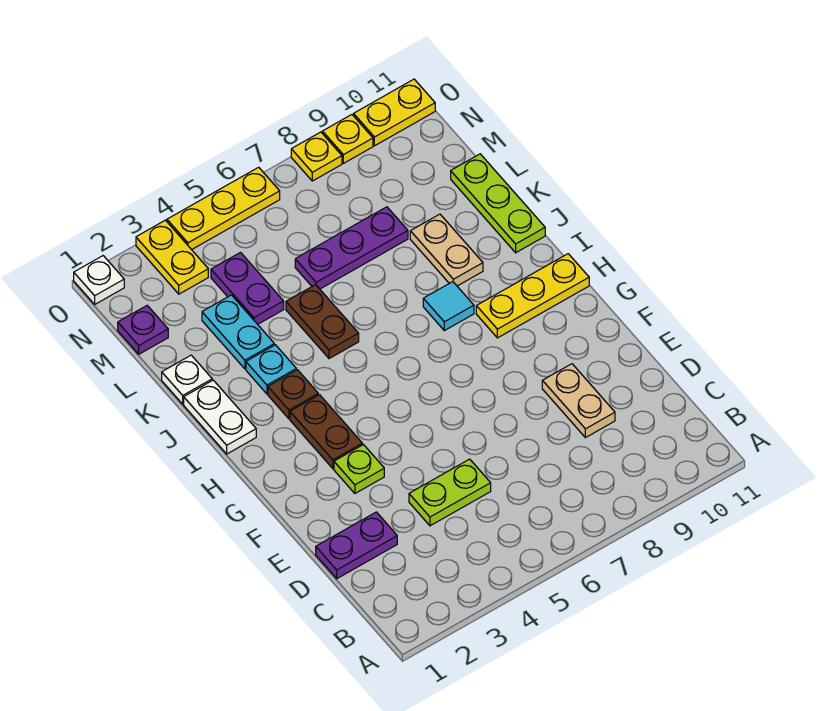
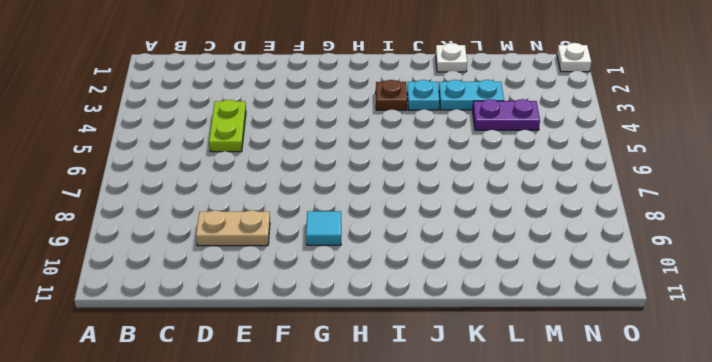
cyan 1x1 tile [306,211,341,245] -> cyan 1x1 tile moved to [423,282,474,331]
none -> purple 1x2 plate [316,512,397,579]
none -> lime 1x1 plate [334,445,384,493]
none -> brown 1x2 plate [290,395,362,469]

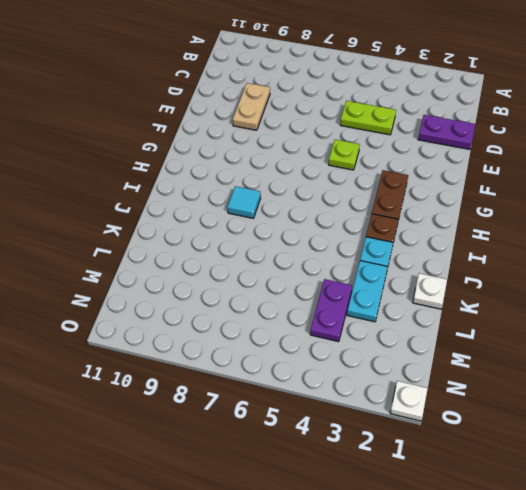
lime 1x1 plate [329,140,360,170] -> lime 1x1 plate moved to [334,445,384,493]
none -> yellow 1x3 plate [476,254,589,338]
none -> white 1x2 plate [184,380,256,454]
none -> brown 1x2 plate [286,285,359,359]

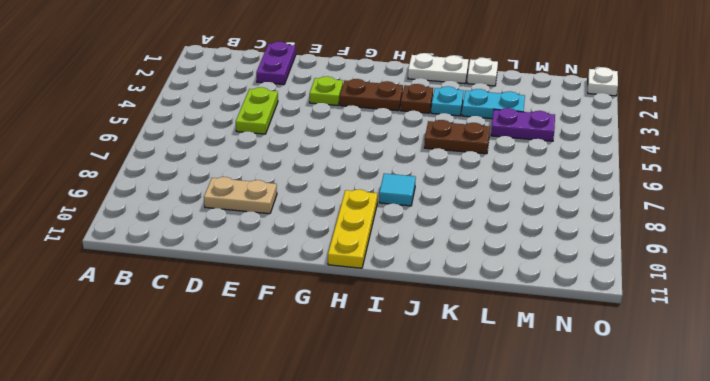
none -> tan 1x2 plate [410,214,483,286]
none -> lime 1x3 plate [451,154,545,253]
none -> purple 1x3 plate [295,207,408,289]

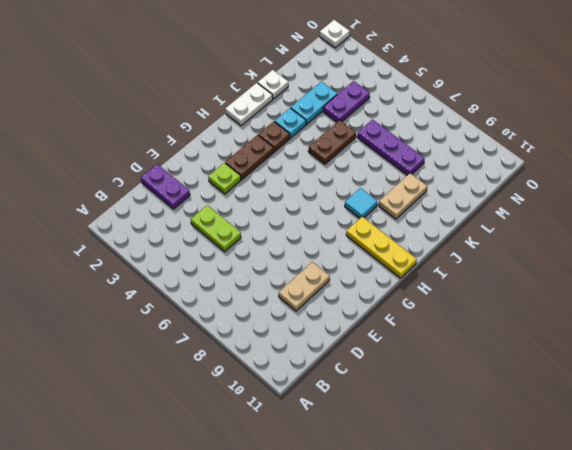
none -> lime 1x3 plate [451,154,545,253]
none -> purple 1x1 plate [118,306,168,354]
none -> yellow 1x2 plate [136,220,208,294]

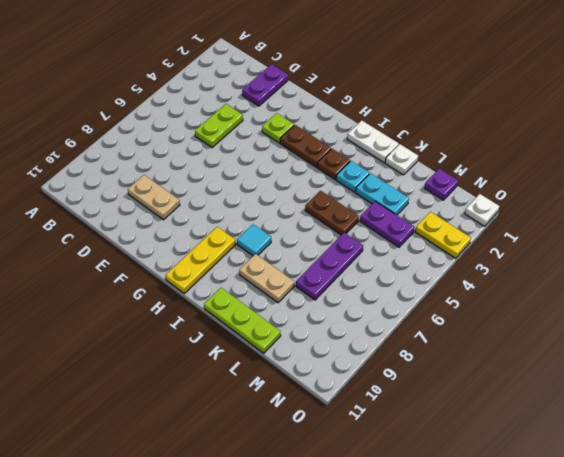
none -> yellow 1x3 plate [167,167,280,250]
none -> yellow 1x1 plate [291,132,342,181]
none -> yellow 1x1 plate [322,115,373,163]

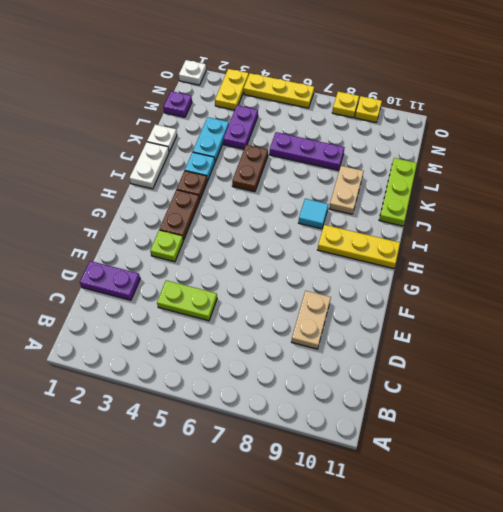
none -> yellow 1x2 plate [354,79,435,146]

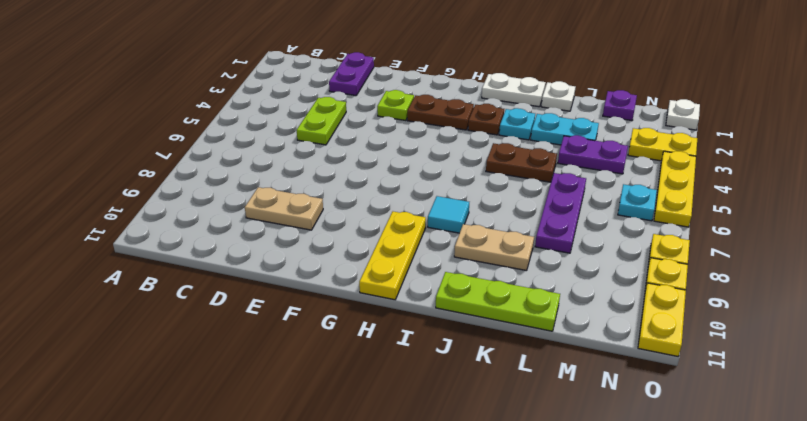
cyan 1x1 plate [618,184,657,221] -> none

